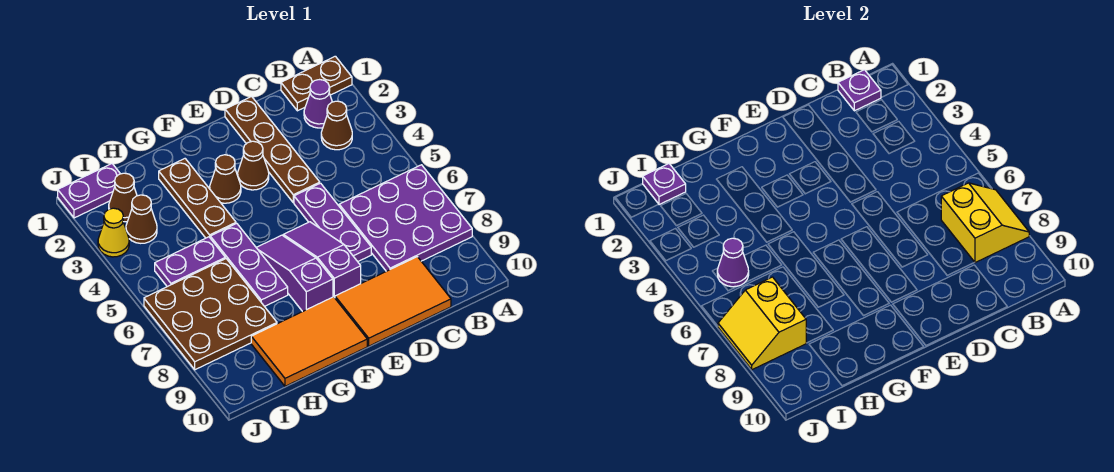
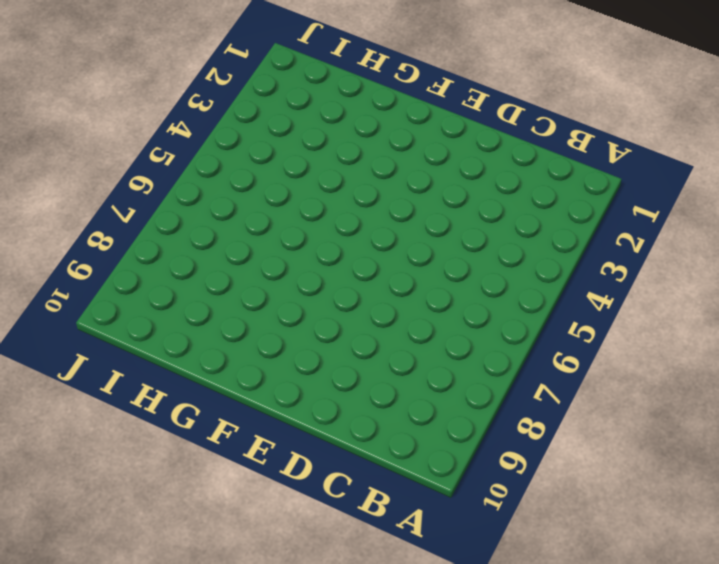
none -> brown 1x2 plate [281,56,352,111]
none -> purple 3x3 plate [339,165,472,271]
none -> purple 1x1 cone [304,80,332,128]

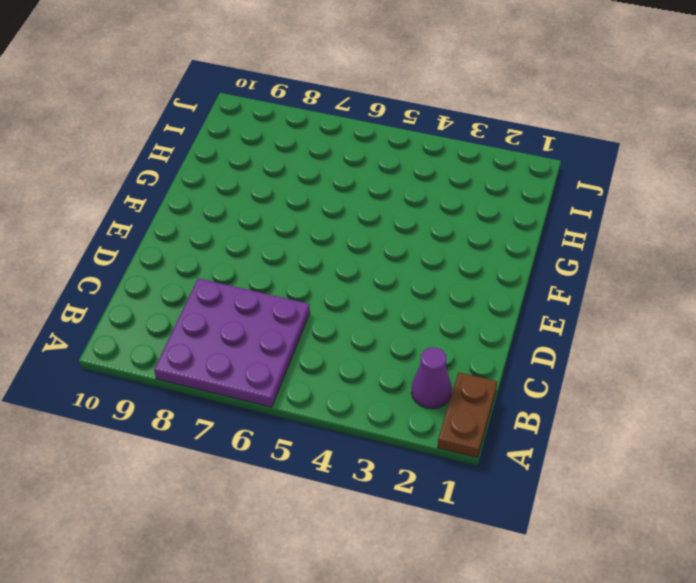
none -> brown 1x1 cone [321,101,352,150]
none -> orange 2x3 tile [335,257,451,346]
none -> brown 1x4 plate [225,97,320,203]

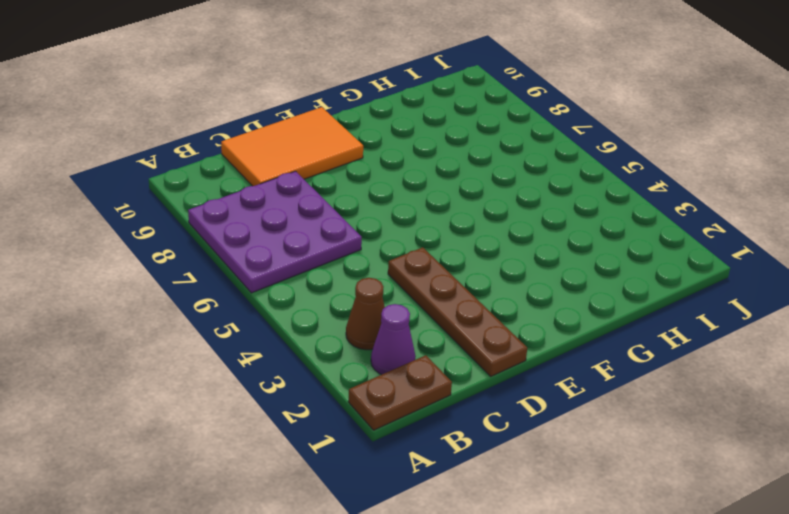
none -> purple 1x3 plate [294,183,371,262]
none -> brown 1x1 cone [238,141,269,190]
none -> purple 1x3 slope [283,222,361,298]

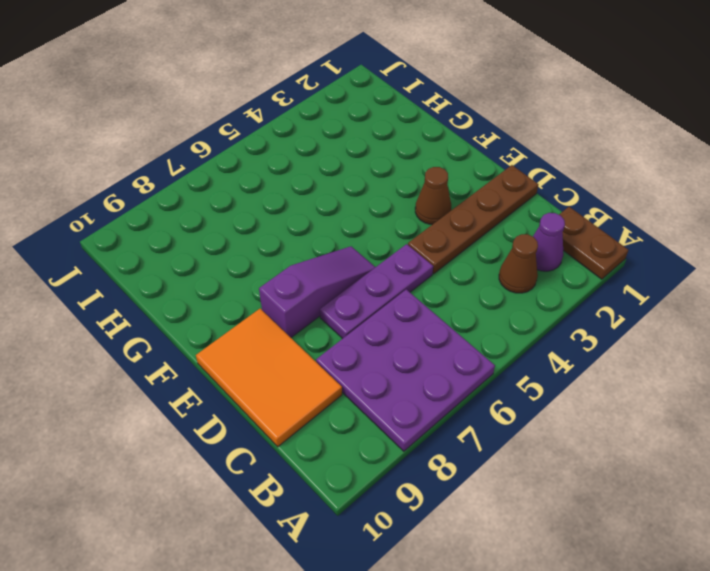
none -> brown 1x1 cone [210,155,241,203]
none -> purple 1x3 slope [256,235,333,312]
none -> orange 2x3 tile [251,297,367,386]

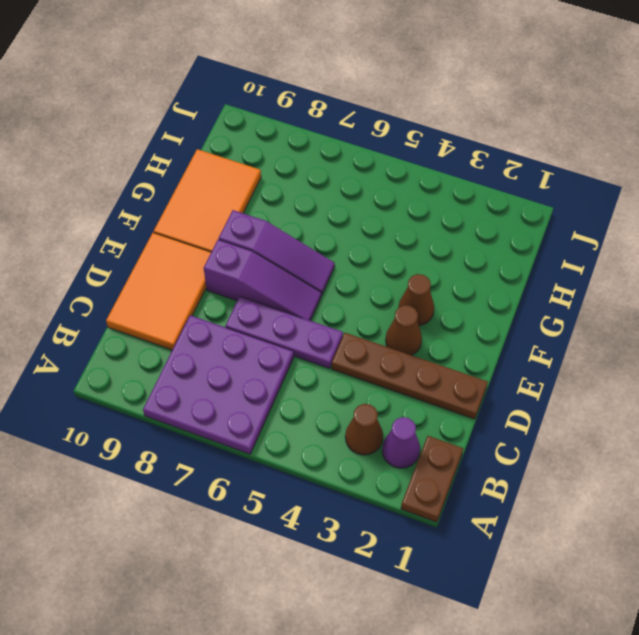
none -> brown 1x3 plate [159,159,236,238]
none -> purple 1x3 plate [210,224,288,306]
none -> purple 1x2 plate [155,237,225,287]

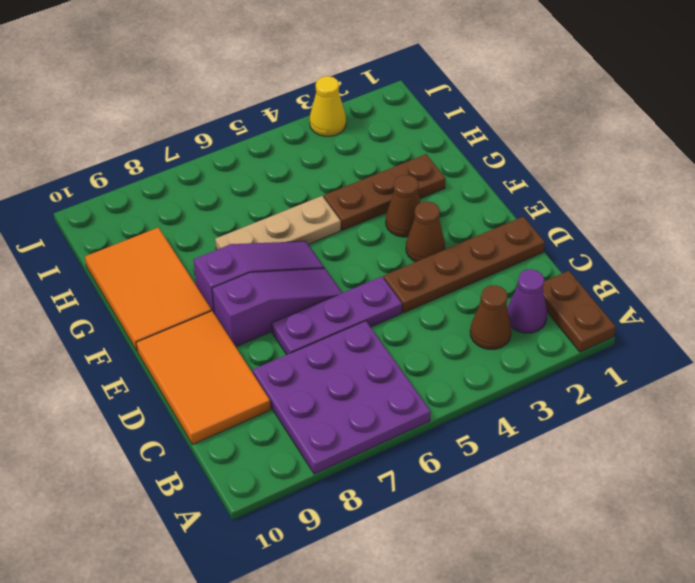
tan 1x3 plate [215,196,341,250] -> purple 1x3 plate [210,224,288,306]
none -> purple 1x2 plate [155,237,225,287]
none -> brown 3x3 plate [144,259,277,370]
none -> purple 1x2 plate [58,164,120,218]

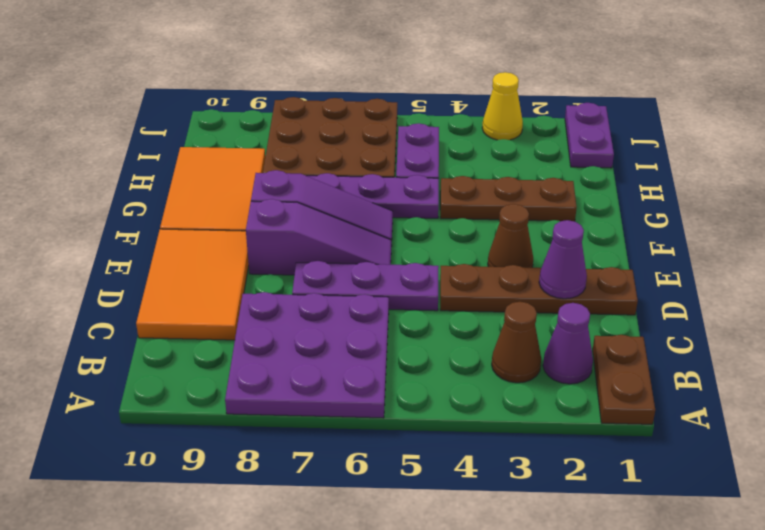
purple 1x1 cone [539,220,587,299] -> purple 1x1 cone moved to [717,238,749,287]
none -> brown 1x1 cone [210,155,241,203]
none -> brown 1x1 cone [109,173,137,222]
none -> brown 1x1 cone [126,195,157,243]

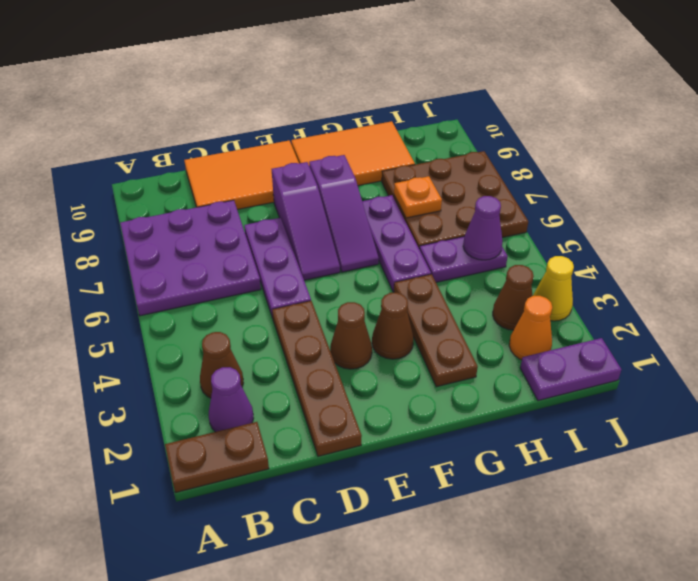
orange 1x1 plate [394,176,442,218] -> none
orange 1x1 cone [509,296,552,360] -> brown 1x1 cone [109,173,137,222]
none -> yellow 2x2 slope [941,183,1029,263]
none -> purple 1x1 plate [838,70,881,111]
none -> purple 1x1 plate [643,164,686,205]

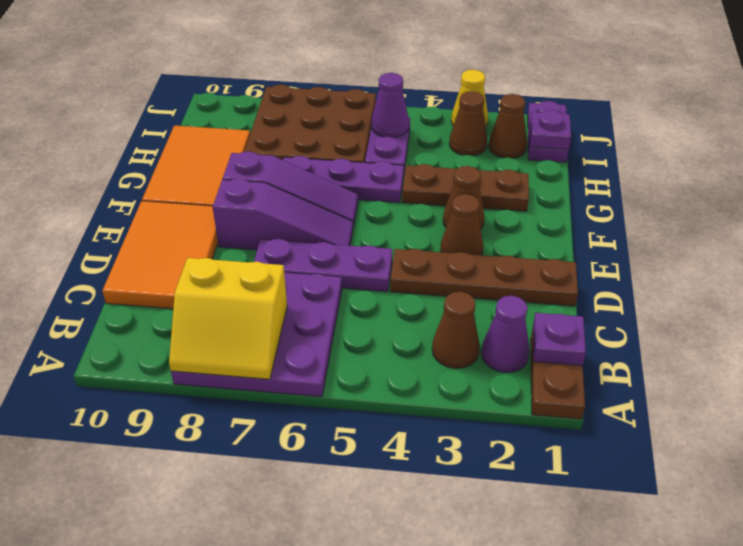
none -> yellow 2x2 slope [718,277,806,370]

